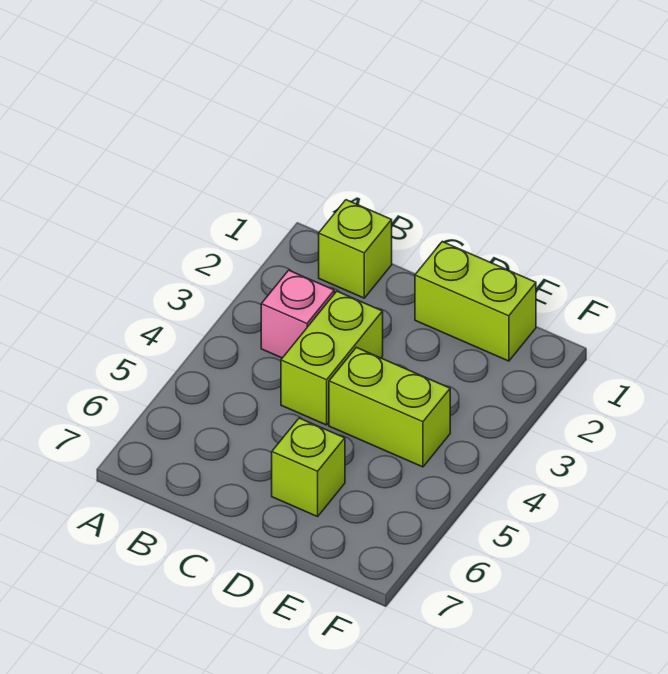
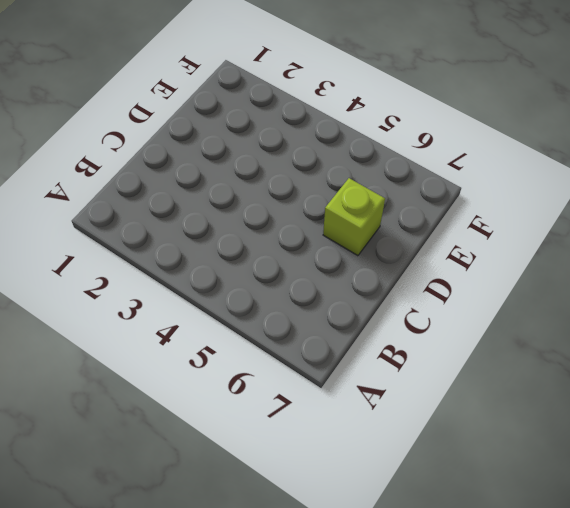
none -> lime 1x1 brick [319,200,392,298]
none -> pink 1x1 brick [261,270,334,358]

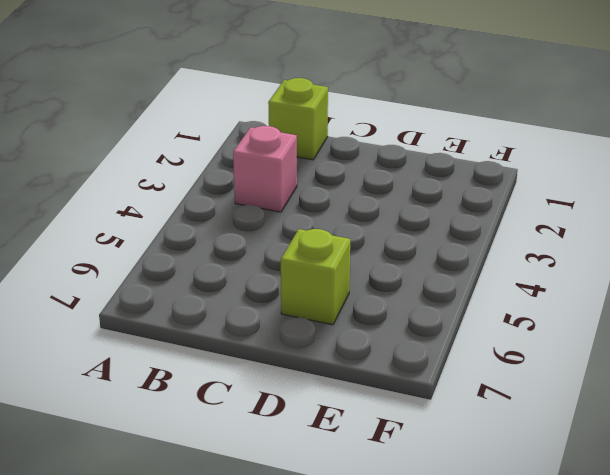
none -> lime 1x2 brick [281,291,383,425]
none -> lime 1x2 brick [415,242,536,361]

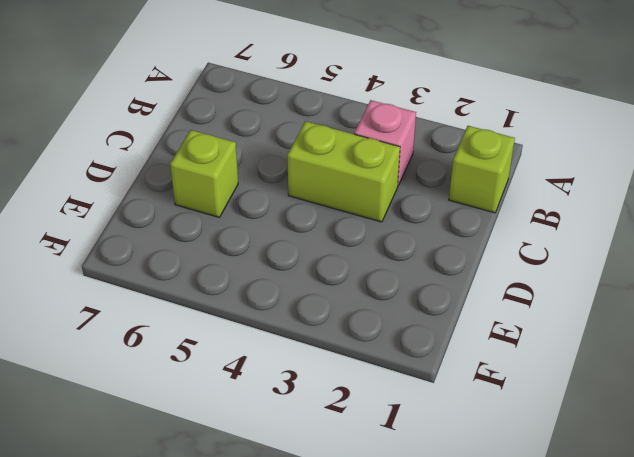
none -> lime 1x2 brick [415,242,536,361]
none -> lime 1x2 brick [329,347,450,467]

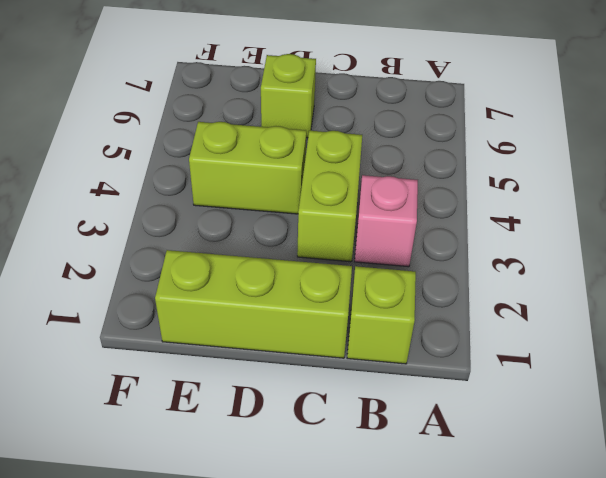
lime 1x3 brick [155,250,352,358] -> lime 1x2 brick [415,242,536,361]

